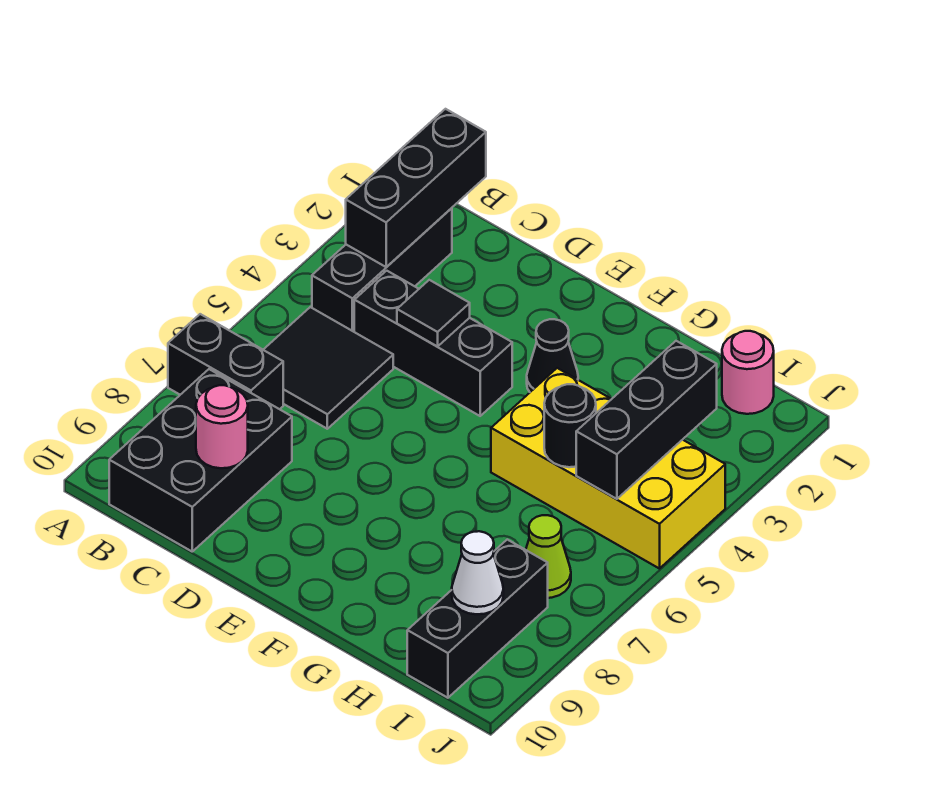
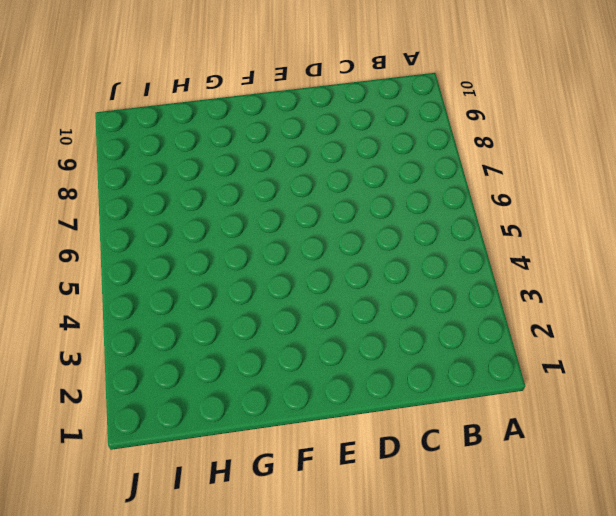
none -> black 1x2 brick [168,314,283,409]
none -> black 1x3 brick [312,208,452,332]
none -> black 2x2 tile [263,307,393,429]

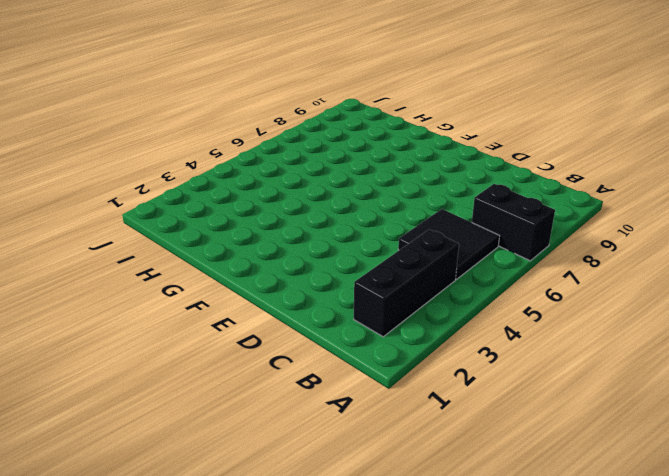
none -> black 2x3 brick [109,369,292,551]
none -> black 1x3 brick [354,271,512,416]
none -> black 1x1 cone [527,319,578,392]

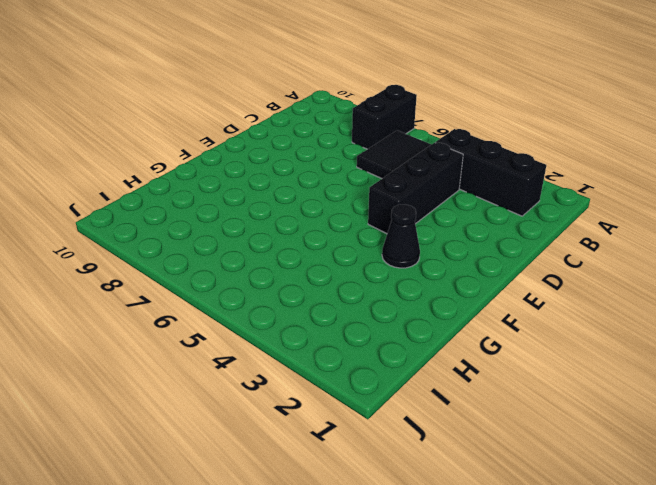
none -> black 2x3 brick [109,369,292,551]
none -> yellow 2x4 brick [491,368,725,569]
none -> pink 1x1 round brick [722,331,774,414]

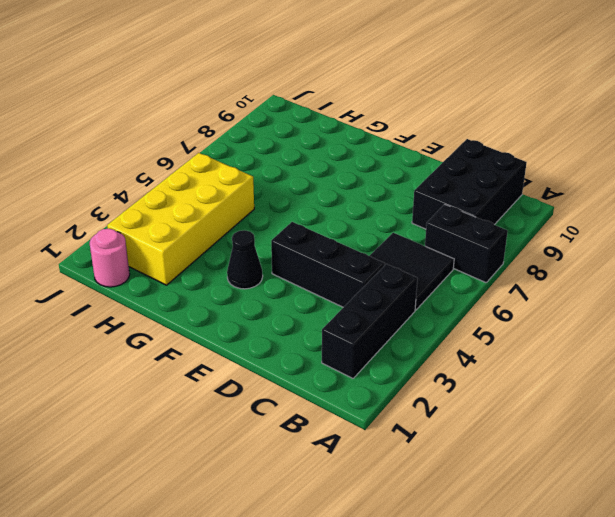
yellow 2x4 brick [107,153,254,285] -> yellow 2x4 brick turned to [491,368,725,569]
none -> lime 1x1 cone [526,515,571,598]
none -> black 1x3 brick [407,540,548,698]
none -> black 1x3 brick [346,109,486,267]

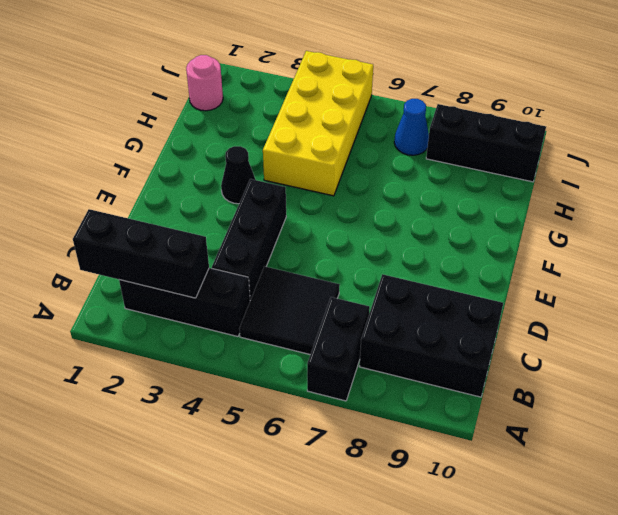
blue 1x1 cone [394,99,429,155] -> lime 1x1 cone [526,515,571,598]
none -> pink 1x1 round brick [196,385,248,468]
none -> black 1x1 tile [397,280,470,346]
none -> black 1x1 round brick [544,384,596,467]

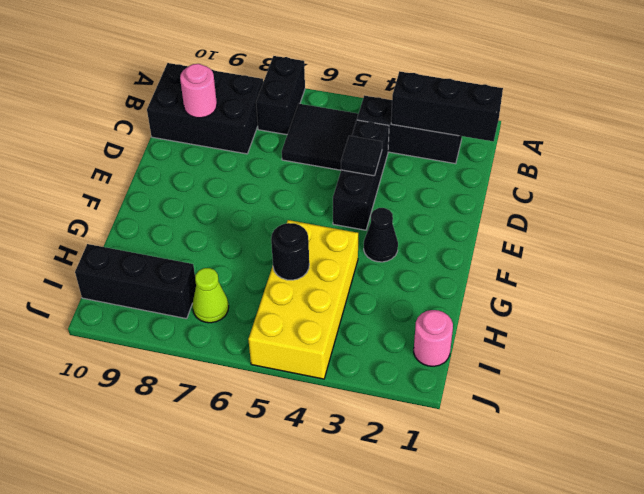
none -> black 1x3 brick [576,341,717,499]
none -> white 1x1 cone [452,531,503,614]

